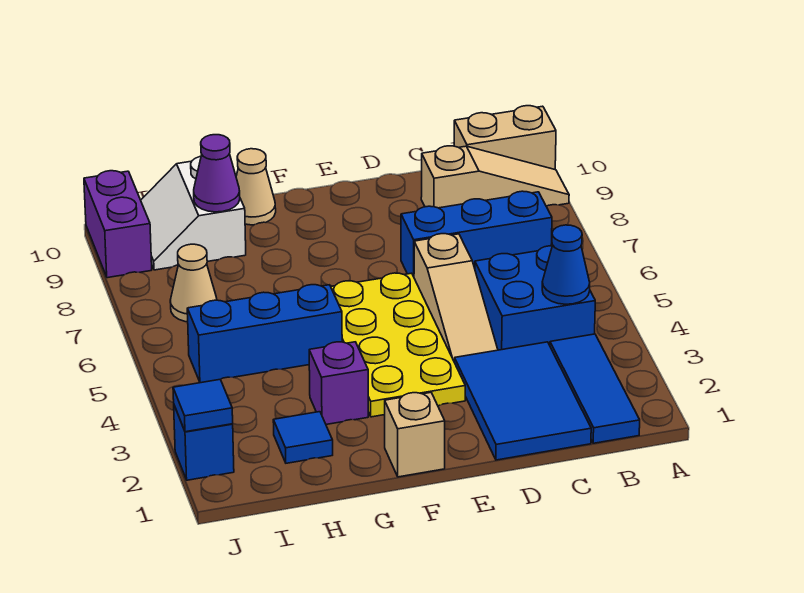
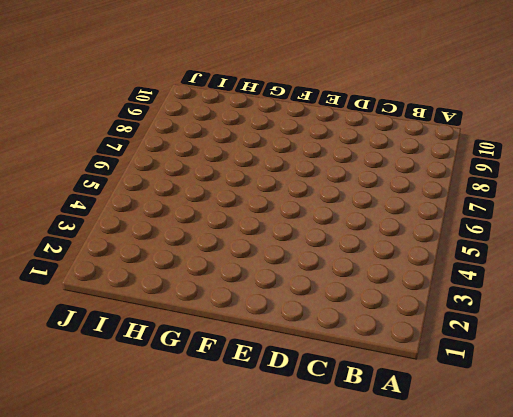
none -> tan 1x3 slope [421,146,569,208]
none -> tan 1x2 brick [454,106,556,169]
none -> blue 1x3 tile [550,334,640,443]

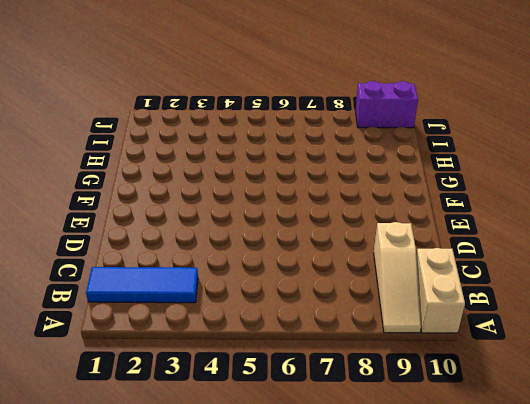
none -> blue 2x2 brick [475,246,595,350]
none -> blue 1x3 brick [401,191,552,276]
none -> blue 2x3 tile [454,342,591,460]

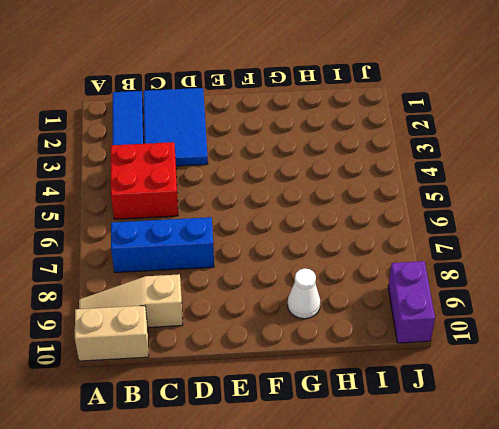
red 2x2 brick [111,142,178,219] -> blue 2x2 brick [475,246,595,350]
white 1x1 cone [287,268,320,319] -> none
none -> tan 1x3 slope [414,234,498,361]
none -> yellow 2x4 plate [331,273,465,417]
none -> tan 1x1 brick [385,393,445,477]

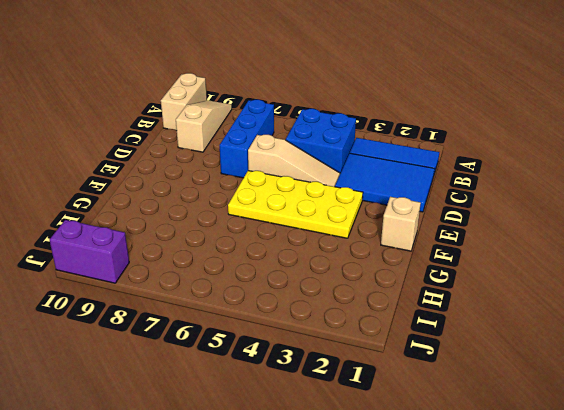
none -> purple 1x1 brick [309,342,368,425]
none -> blue 1x3 brick [187,285,342,383]
none -> tan 1x1 cone [236,149,276,225]

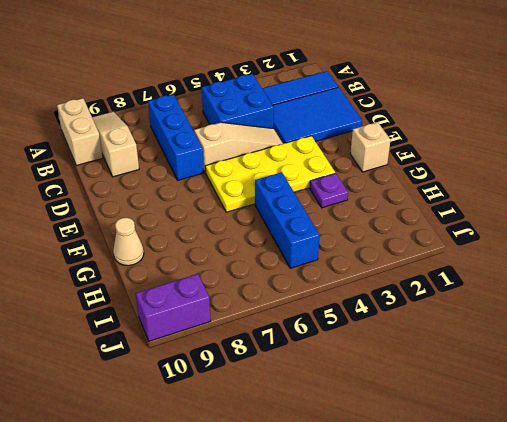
purple 1x1 plate [310,173,348,208] -> purple 1x1 brick [309,342,368,425]
none -> blue 1x1 tile [273,412,333,463]
none -> white 2x2 slope [141,157,246,270]
none -> tan 1x1 cone [170,244,217,322]

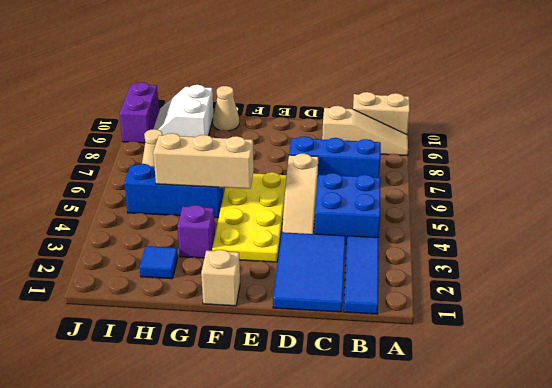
tan 1x3 brick [153,133,254,189] -> none
none -> blue 1x1 brick [174,406,234,480]
none -> blue 1x1 cone [542,225,590,304]
none -> purple 1x1 cone [194,135,240,212]

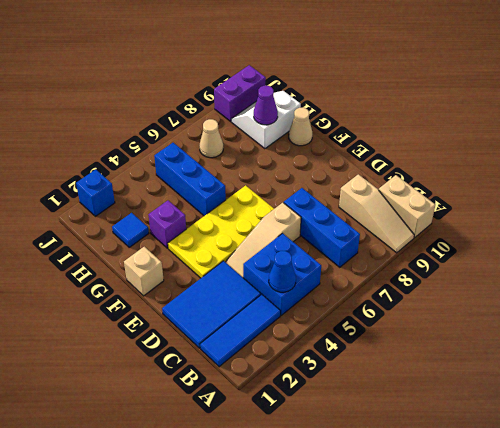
none -> blue 1x1 tile [173,379,233,432]

